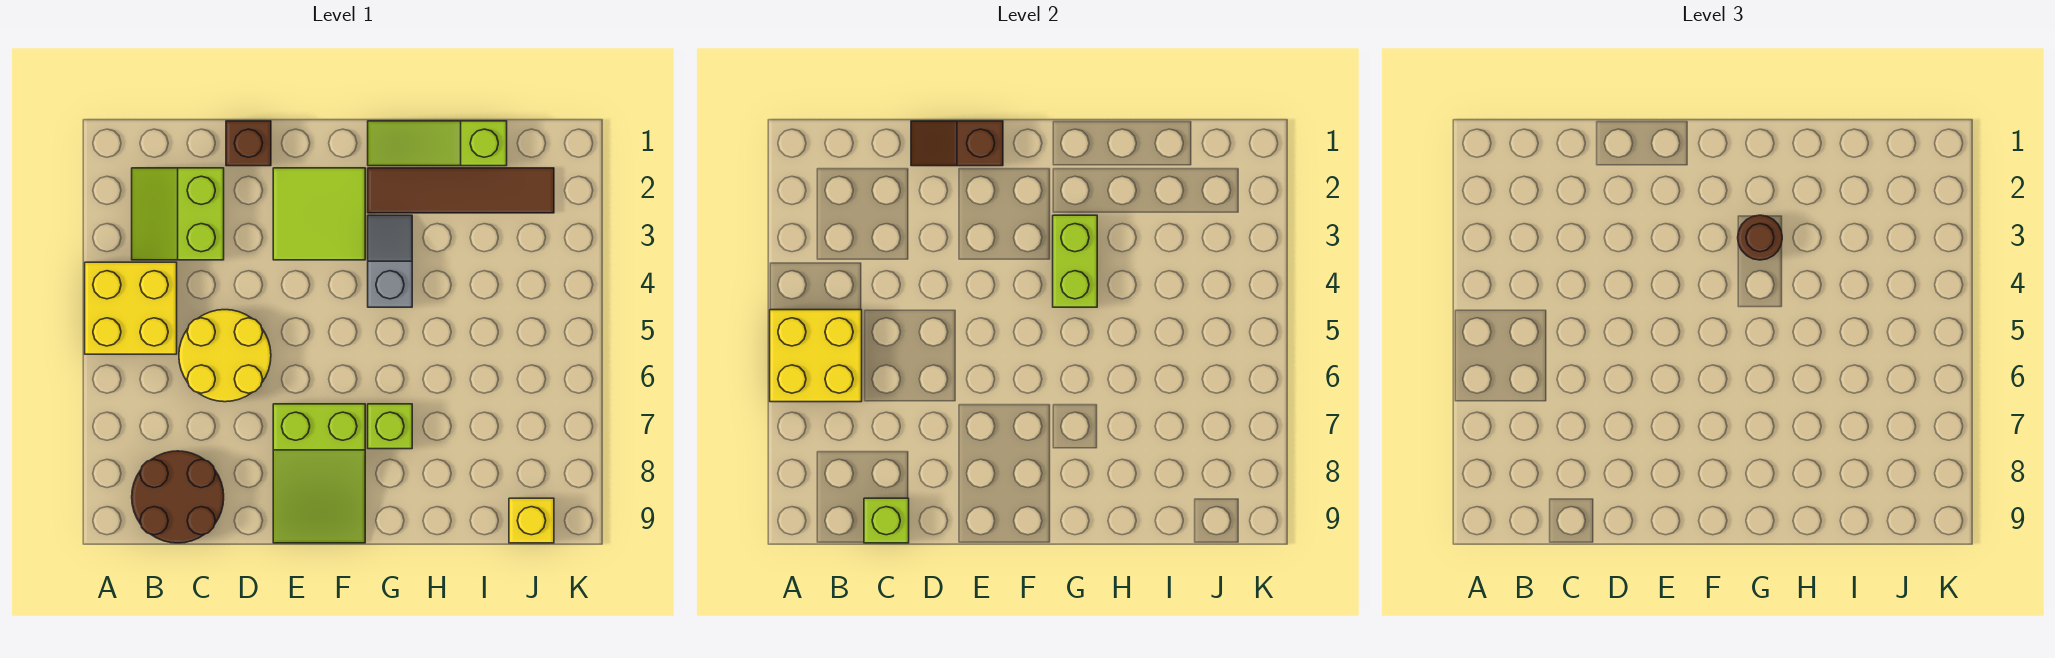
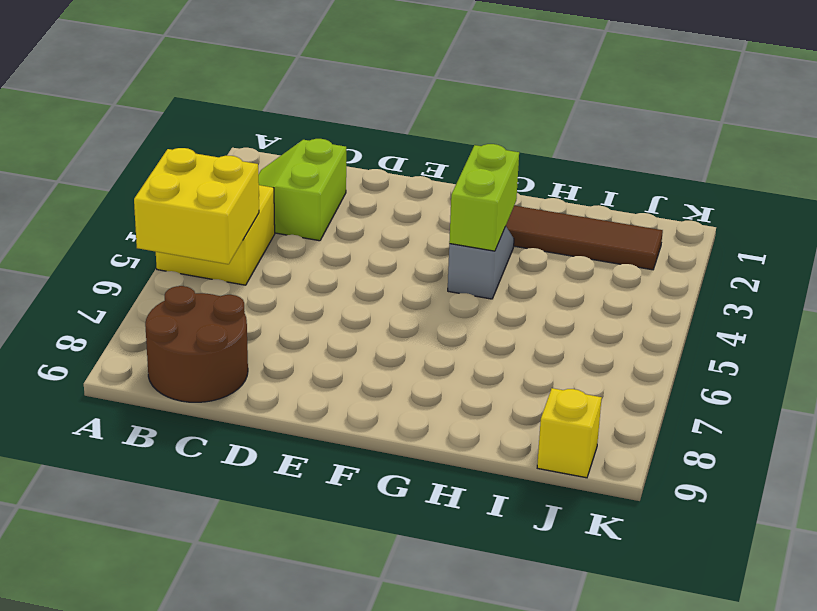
none -> yellow 2x2 round brick [179,310,271,402]
none -> brown 1x1 brick [226,121,271,166]
none -> lime 2x2 tile [273,168,365,260]

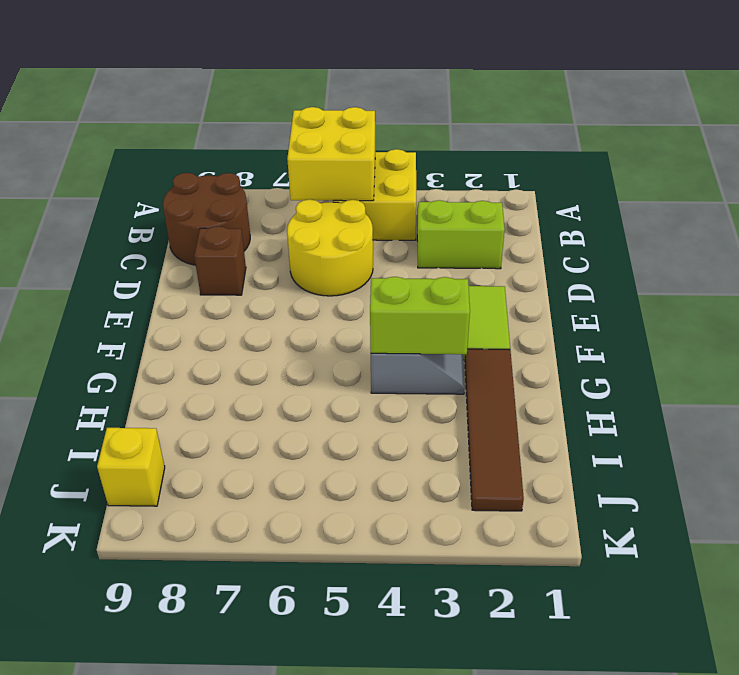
brown 1x1 brick [194,226,246,295] -> brown 1x1 brick moved to [226,121,271,166]
none -> lime 2x3 slope [273,404,365,543]
none -> lime 1x3 slope [368,121,507,166]
none -> lime 1x1 brick [368,404,412,449]

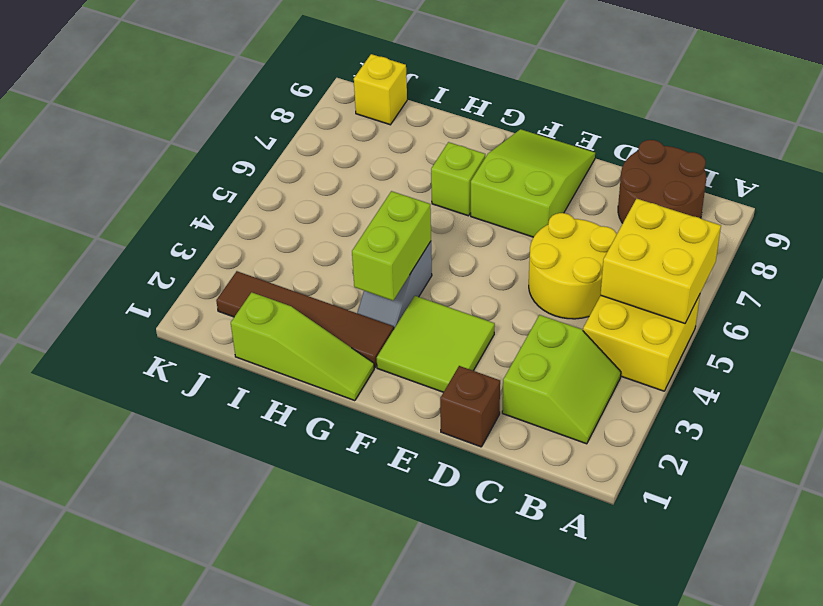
none -> lime 1x1 brick [864,498,909,543]
none -> brown 1x2 slope [911,121,1003,166]
none -> brown 1x1 round brick [1738,215,1782,260]

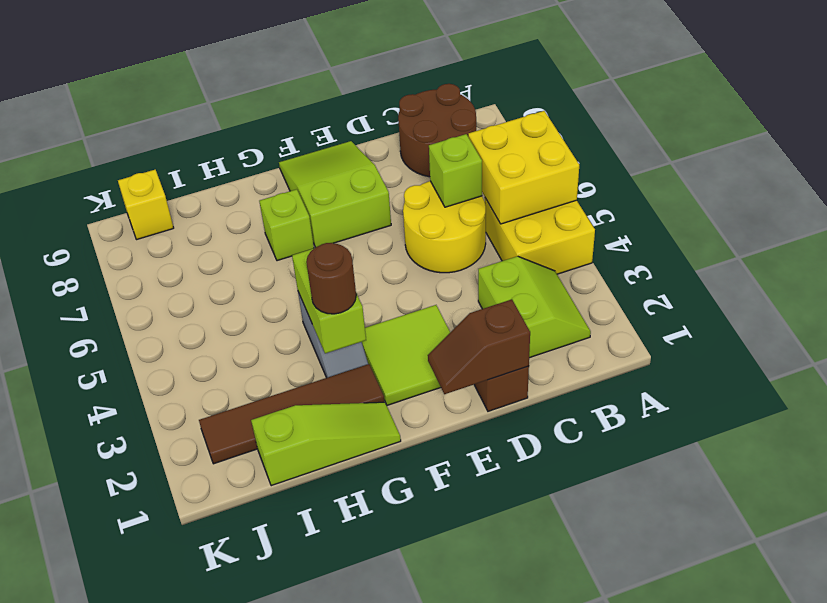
lime 1x1 brick [429,134,482,207] -> lime 1x1 brick moved to [864,498,909,543]
brown 1x2 slope [428,299,530,394] -> brown 1x2 slope turned to [911,121,1003,166]

